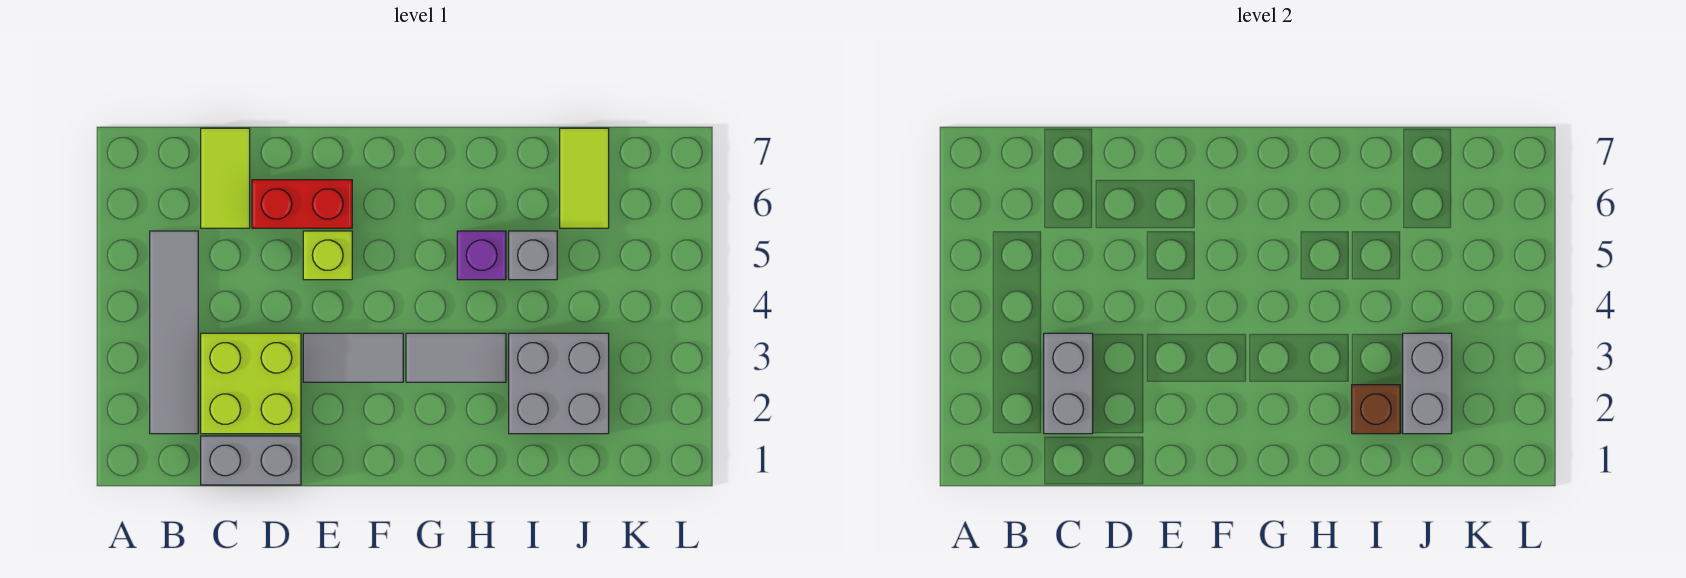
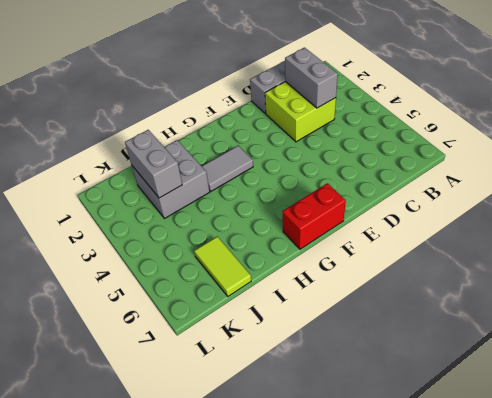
red 1x2 brick [282,183,346,249] -> red 1x2 brick moved to [252,180,352,228]
none -> grey 1x4 tile [150,231,198,434]
none -> lime 1x2 tile [201,128,250,228]
none -> grey 1x2 tile [303,333,403,382]

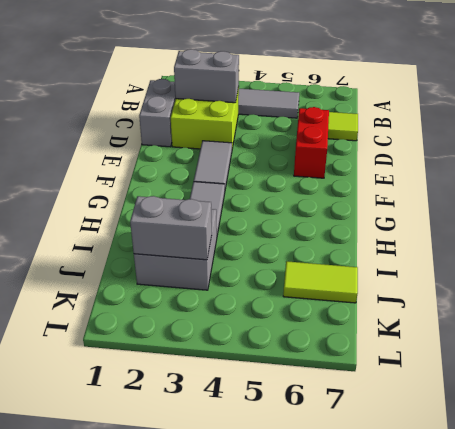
none -> lime 1x1 brick [303,231,352,280]
none -> purple 1x1 brick [457,231,506,280]
none -> grey 1x1 brick [509,231,557,280]

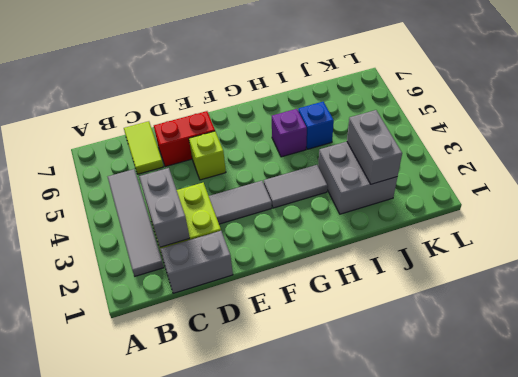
blue 1x1 brick [298,102,334,149] -> grey 1x1 brick [509,231,557,280]
none -> lime 1x2 tile [560,128,609,228]
none -> brown 1x1 brick [1352,385,1400,434]

